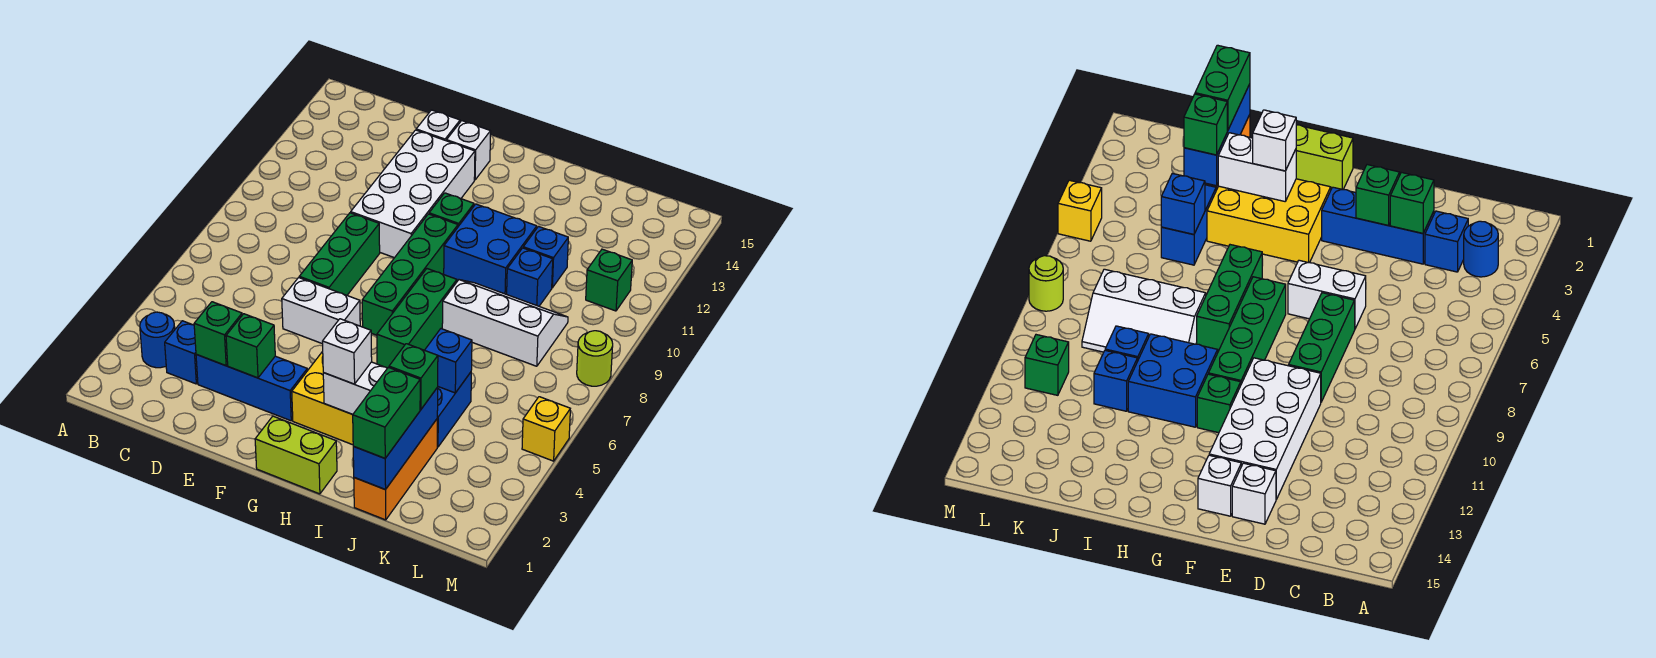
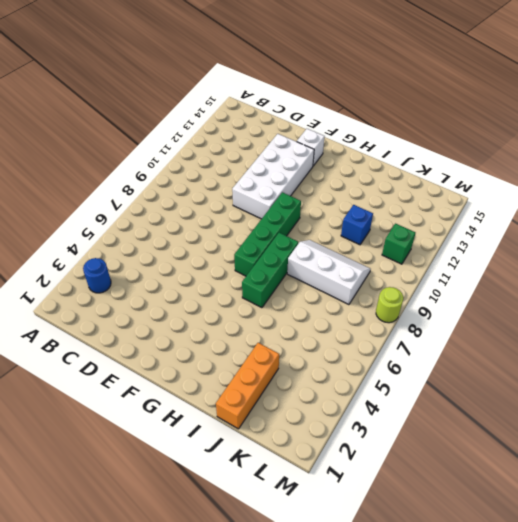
none -> blue 1x1 brick [165,321,198,384]
none -> blue 1x3 brick [196,354,307,421]
none -> white 1x2 brick [282,278,360,344]
none -> green 1x3 brick [299,213,380,295]

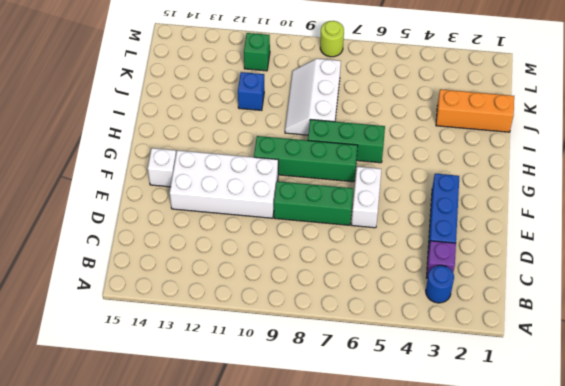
purple 1x1 brick [427,241,456,278] -> blue 1x1 brick [165,321,198,384]
none -> white 1x1 brick [416,110,460,141]
none -> lime 1x2 brick [255,416,337,494]
none -> yellow 2x3 brick [292,351,353,445]
none -> green 1x1 brick [429,193,474,226]

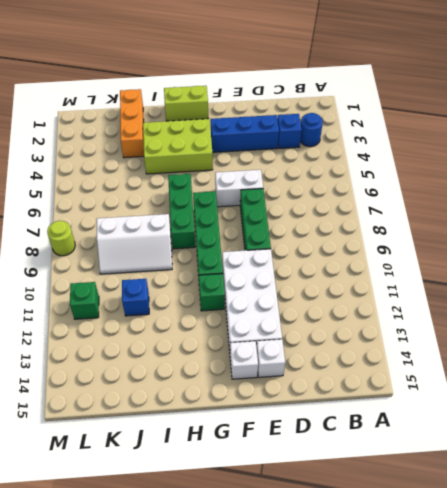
lime 2x3 brick [143,119,213,174] -> yellow 2x3 brick [292,351,353,445]
none -> blue 2x2 brick [444,204,537,294]
none -> blue 1x2 brick [437,372,471,447]
none -> blue 1x1 brick [507,248,553,306]
none -> yellow 1x1 brick [522,397,570,461]

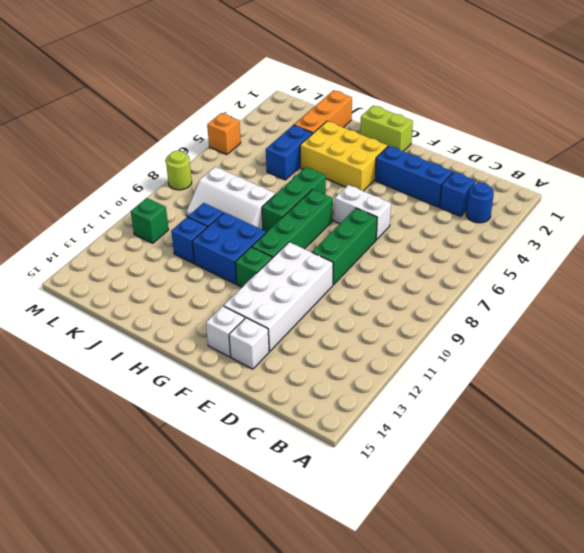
orange 1x1 brick [207,113,241,155] -> yellow 1x1 brick [522,397,570,461]
none -> green 1x1 brick [194,302,242,366]
none -> green 1x1 brick [226,314,275,378]
none -> white 1x2 brick [323,362,387,414]
none -> blue 1x3 brick [353,387,438,490]

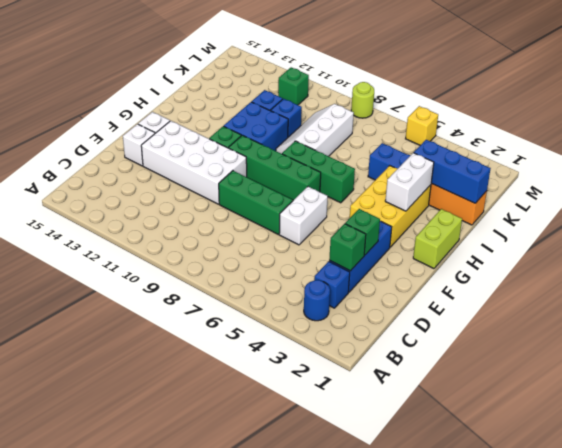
none -> blue 1x1 brick [425,329,472,393]
none -> white 1x1 brick [323,319,372,384]
none -> green 1x2 brick [353,367,420,458]
none -> green 1x1 brick [389,344,438,409]

